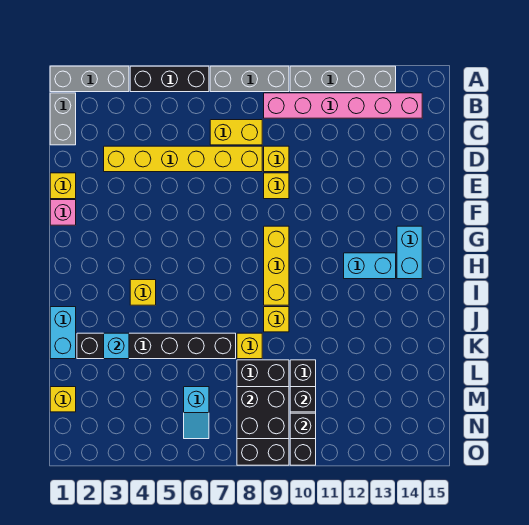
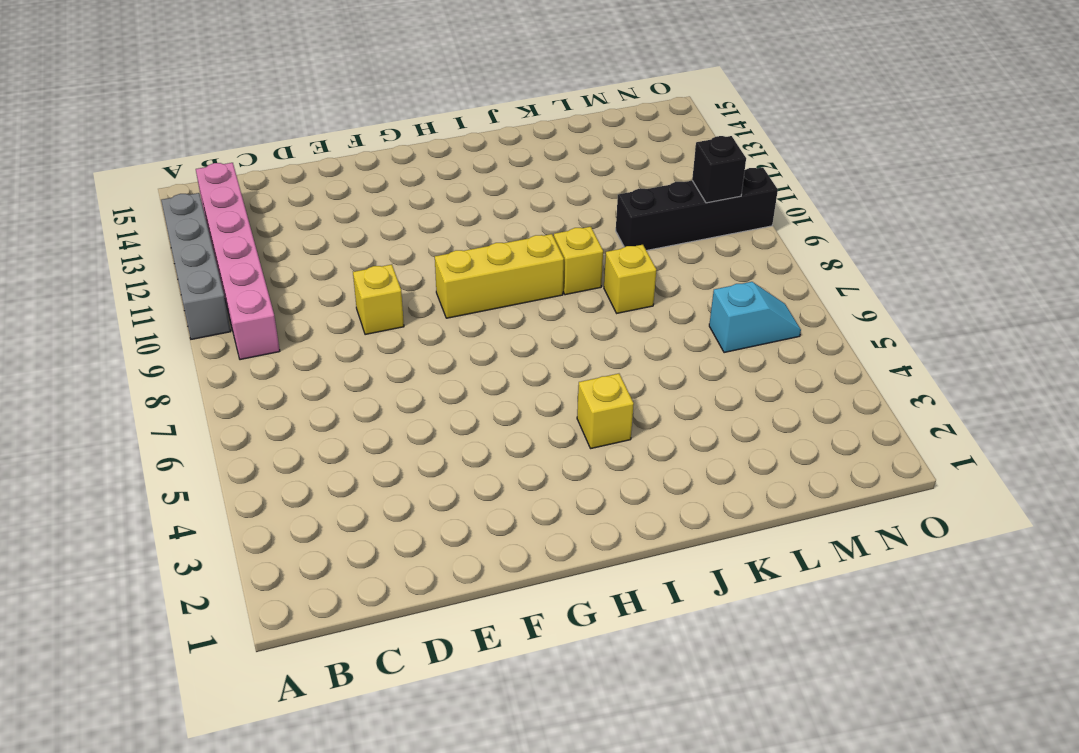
none -> grey 1x3 brick [50,66,129,92]
none -> black 1x3 brick [130,66,209,92]
none -> grey 1x3 brick [210,66,289,92]

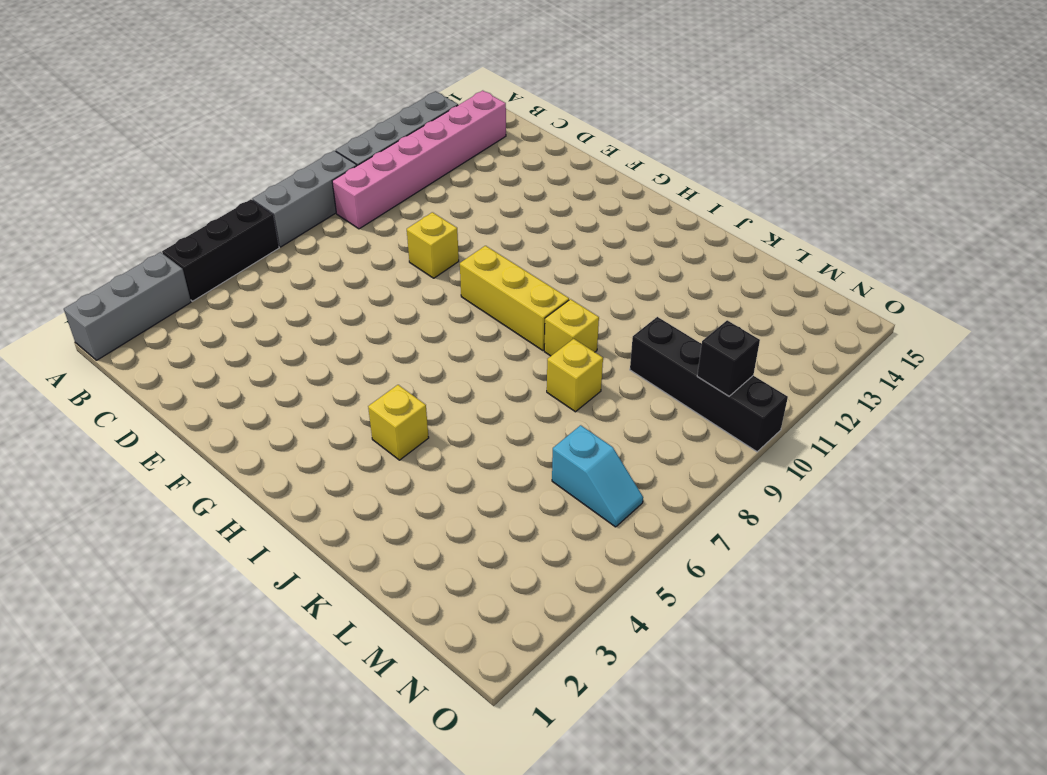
none -> grey 1x2 brick [50,93,76,145]
none -> yellow 1x2 brick [210,120,262,145]
none -> yellow 1x6 brick [104,146,262,172]

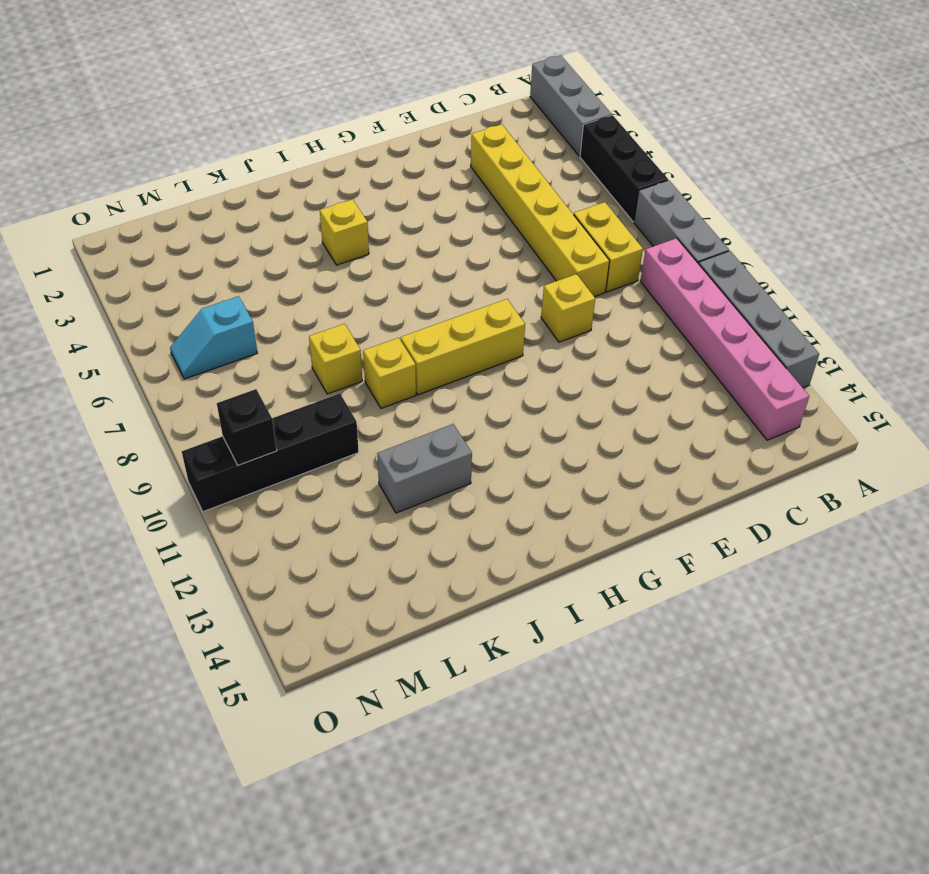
grey 1x2 brick [377,424,472,513] -> grey 1x2 brick moved to [50,93,76,145]
none -> yellow 1x1 brick [264,146,289,172]
none -> yellow 1x1 brick [50,173,76,199]
none -> pink 1x1 brick [50,200,76,225]

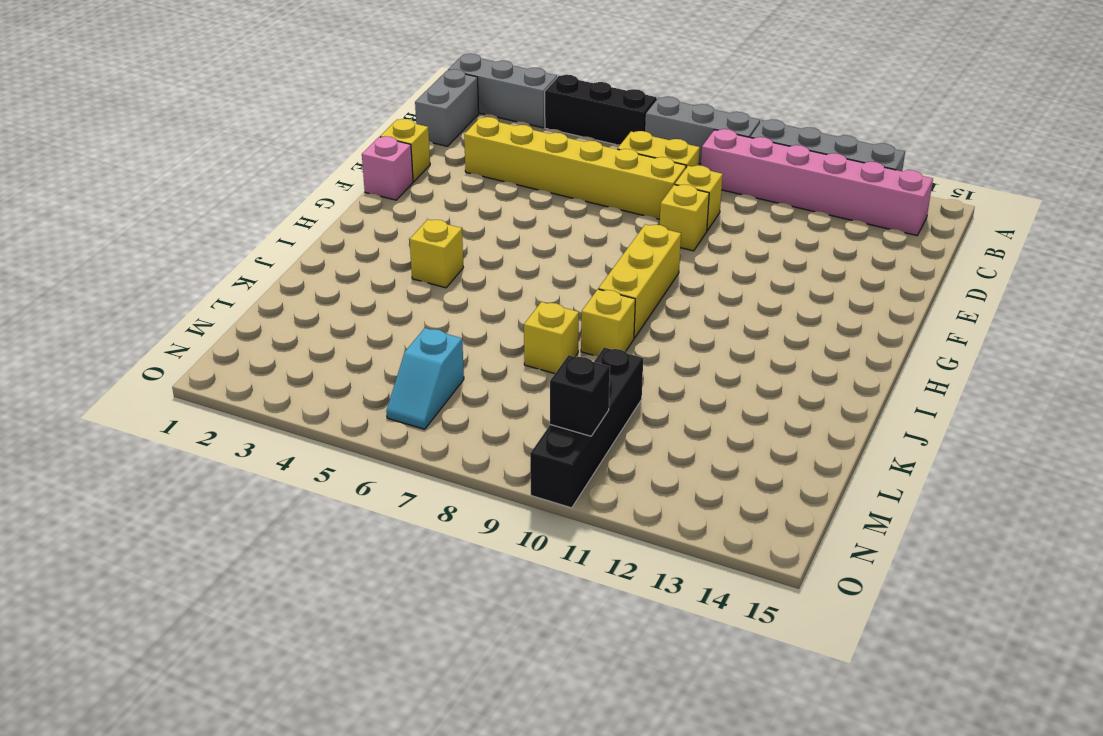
none -> cyan 1x2 brick [397,226,422,279]
none -> cyan 1x2 brick [344,253,396,279]
none -> cyan 1x2 brick [50,307,76,359]

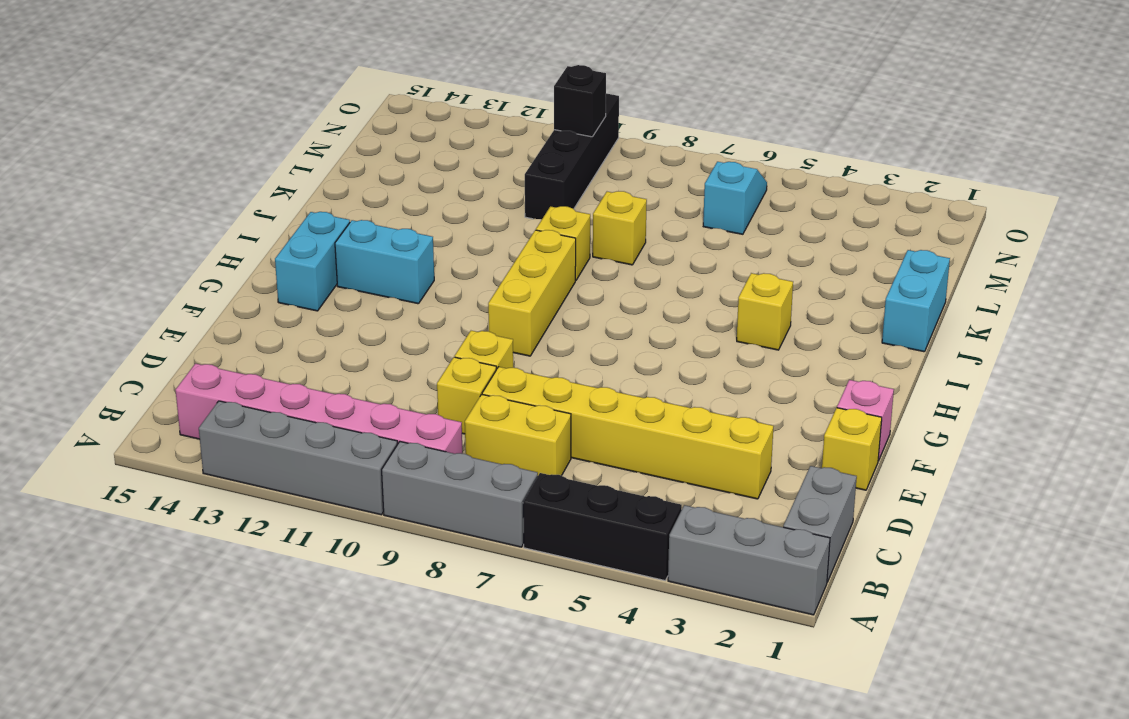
none -> black 1x6 brick [77,333,236,359]
none -> black 2x4 brick [237,360,289,465]
none -> yellow 1x1 brick [50,387,76,412]

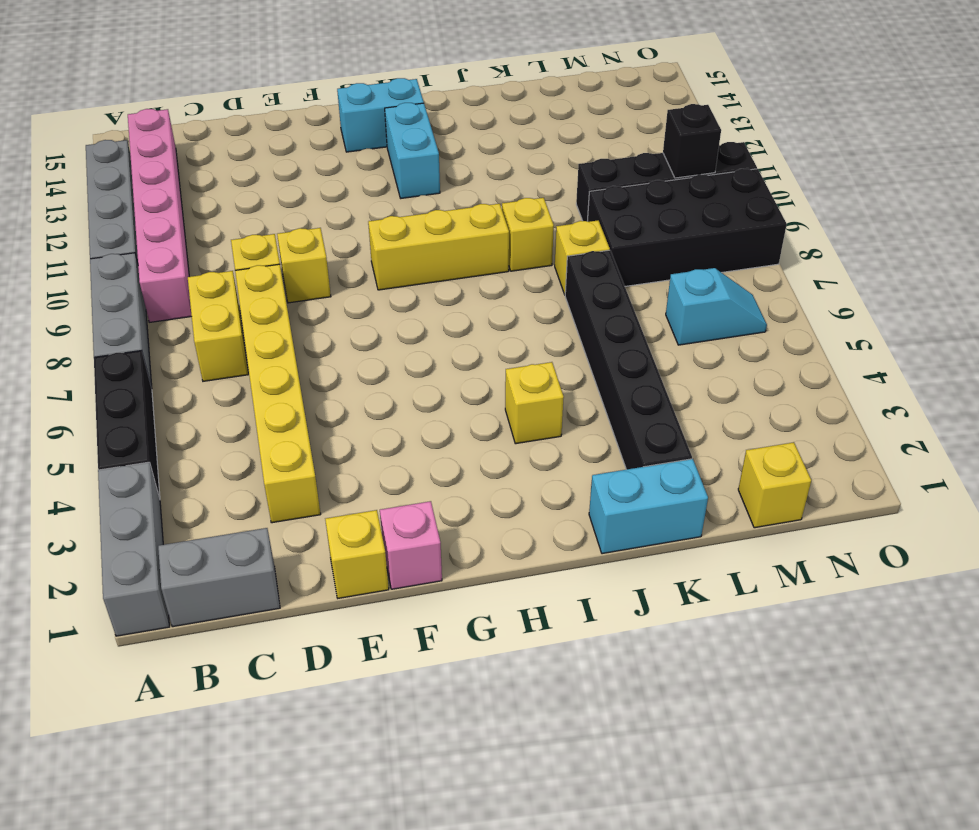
none -> cyan 1x1 brick [104,333,129,359]
none -> black 2x2 brick [237,387,289,439]
none -> black 1x1 brick [290,387,316,412]

